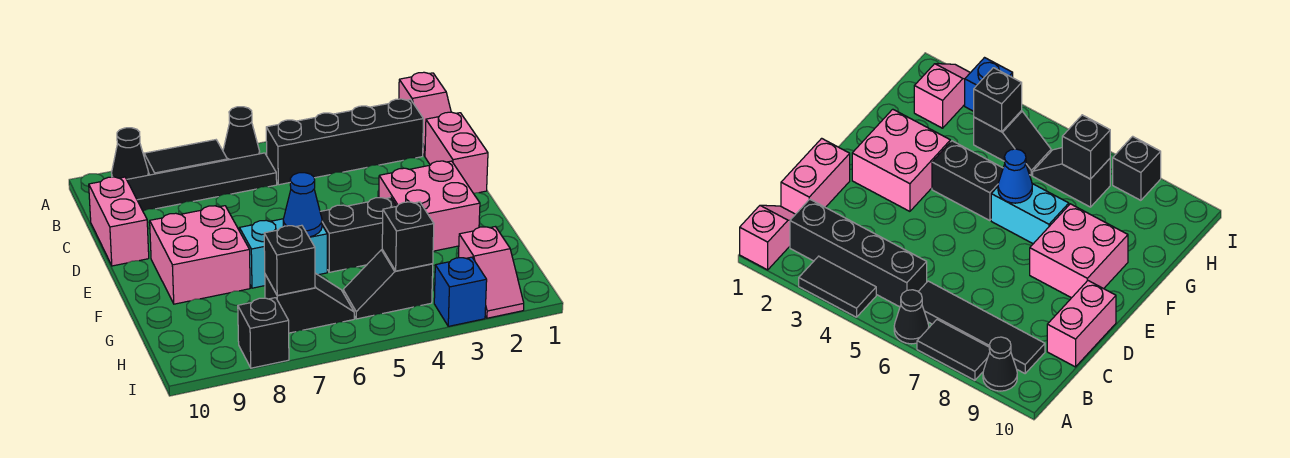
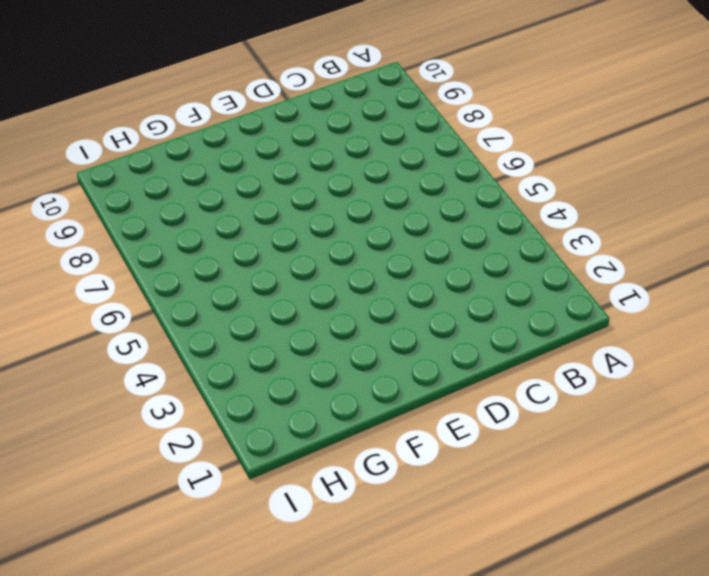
none -> pink 1x2 slope [399,72,451,156]
none -> black 1x2 tile [799,256,876,317]
none -> black 1x1 cone [223,107,260,160]

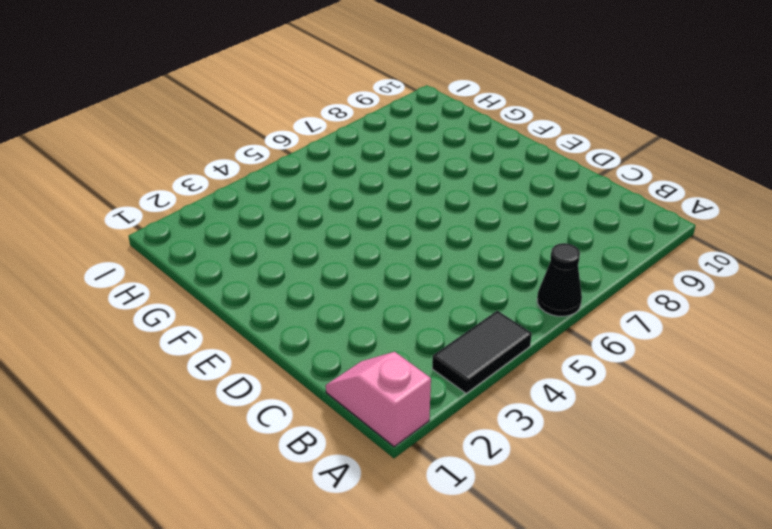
none -> black 1x2 tile [144,140,227,175]
none -> black 1x1 cone [112,128,149,179]
none -> black 1x4 brick [266,99,423,185]

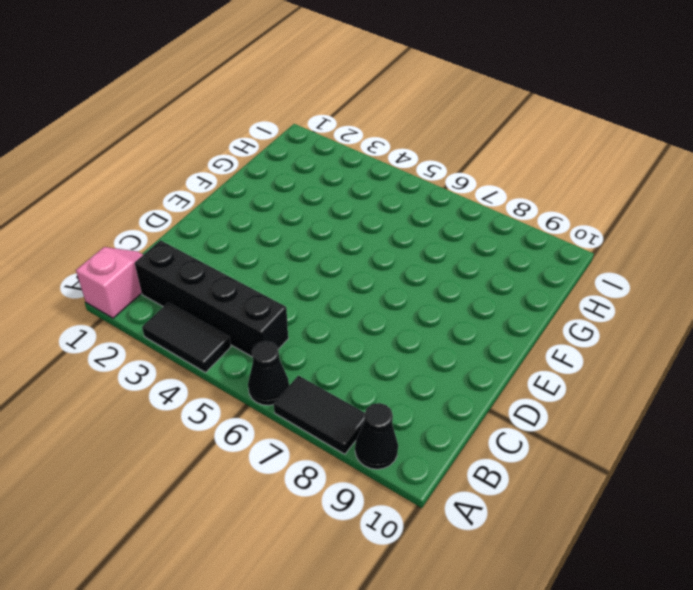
none -> black 1x4 tile [127,153,277,211]
none -> pink 1x2 brick [425,112,488,193]
none -> pink 1x2 brick [89,177,149,266]

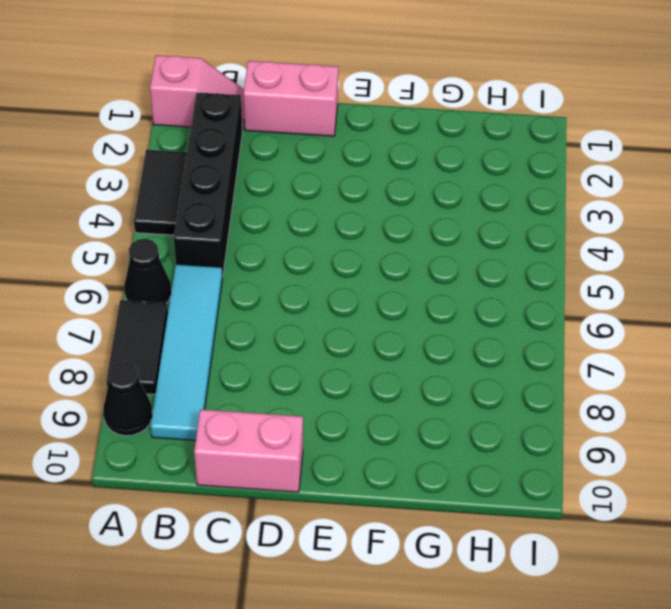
cyan 1x4 tile [151,264,223,441] -> black 1x4 tile [127,153,277,211]
none -> pink 2x2 brick [379,161,480,251]
none -> pink 2x2 brick [150,206,250,304]
none -> black 1x2 brick [320,197,396,272]

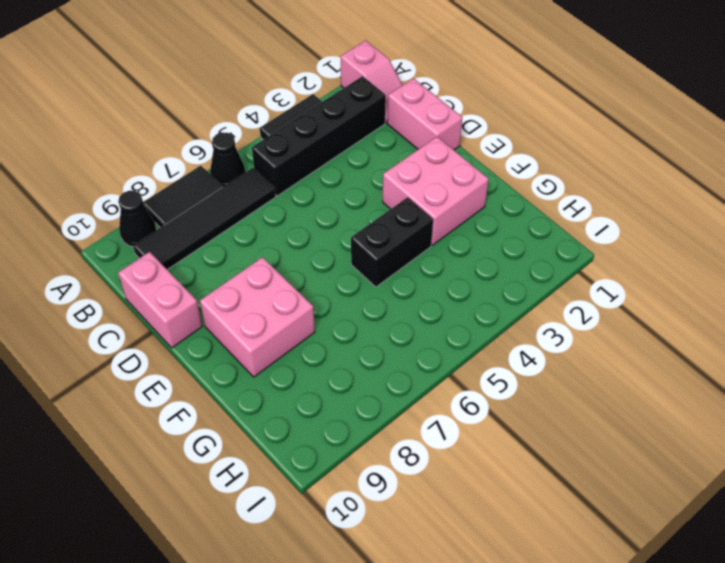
none -> cyan 1x2 brick [239,219,327,288]
none -> pink 1x2 slope [458,227,524,318]
none -> black 1x2 slope [343,250,433,319]

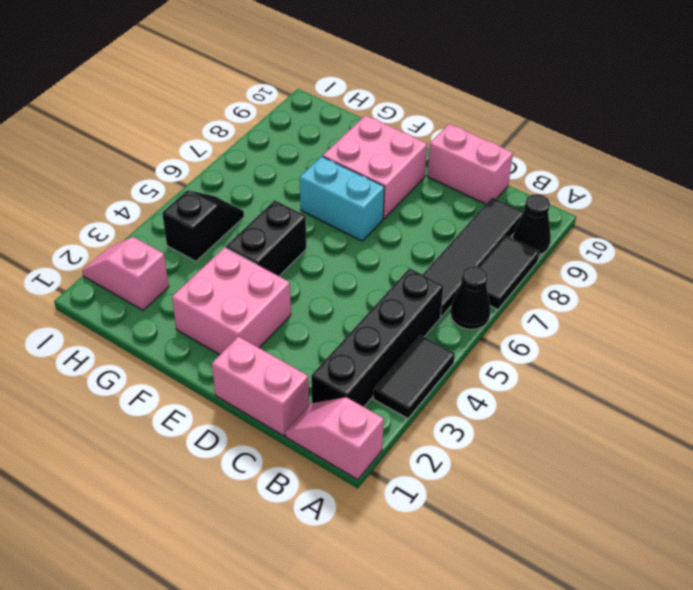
cyan 1x2 brick [300,156,385,241] -> cyan 1x2 brick turned to [239,219,327,288]
none -> black 1x2 slope [265,273,354,333]
none -> blue 1x1 brick [434,257,487,326]
none -> black 1x1 brick [238,298,289,368]

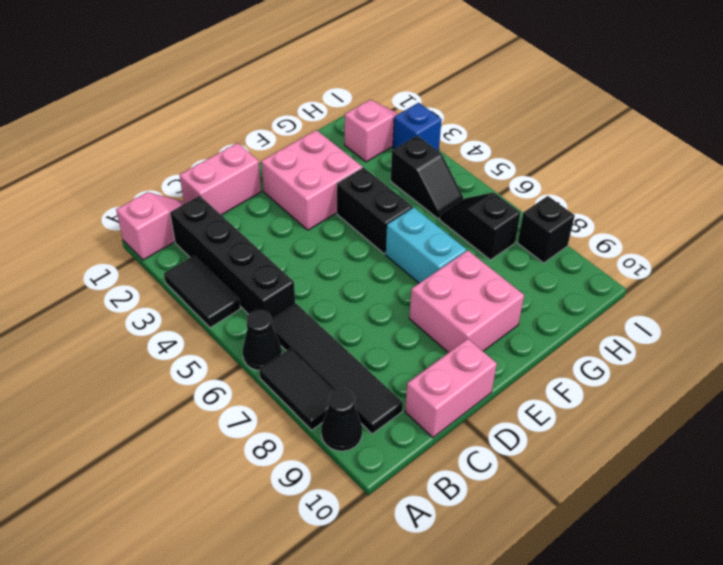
none -> blue 1x1 cone [283,173,322,237]
none -> black 1x1 brick [382,202,434,271]
none -> black 1x1 brick [264,225,315,295]

